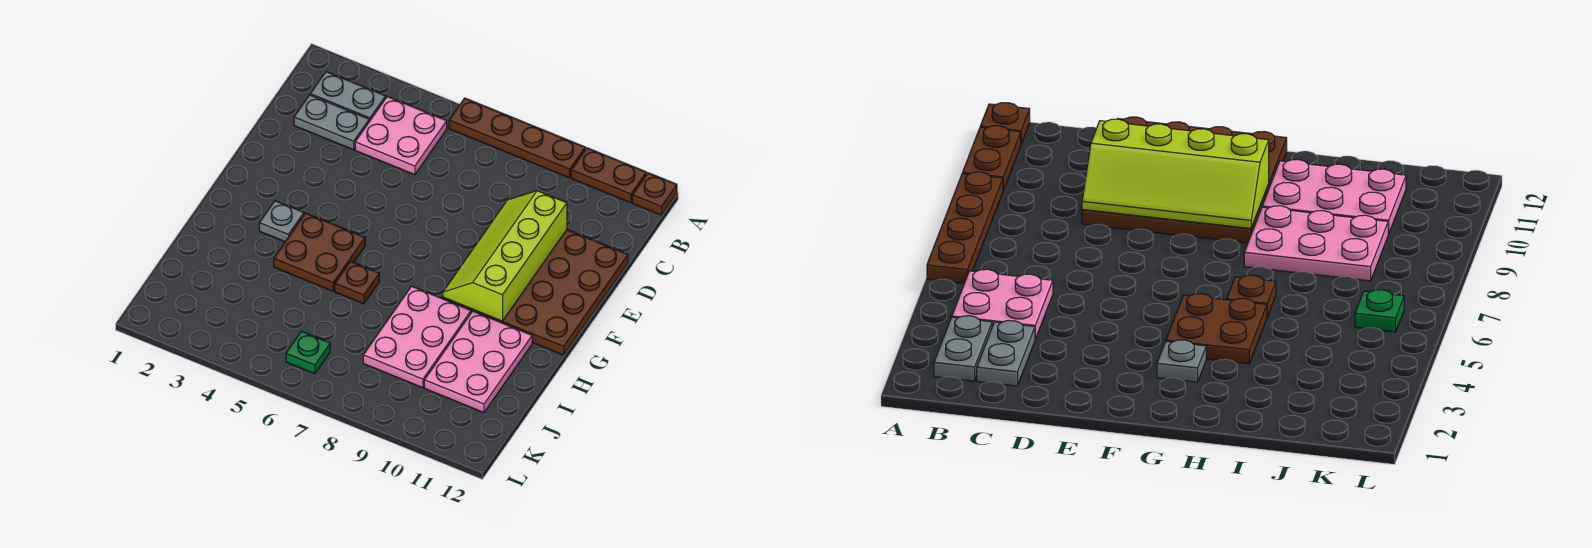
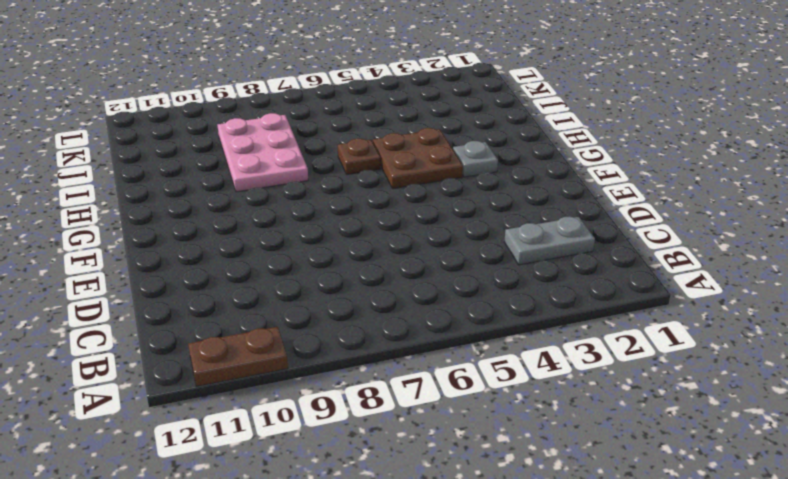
none -> brown 1x4 plate [449,98,585,178]
none -> brown 1x1 plate [632,173,677,215]
none -> grey 1x2 plate [310,72,386,121]

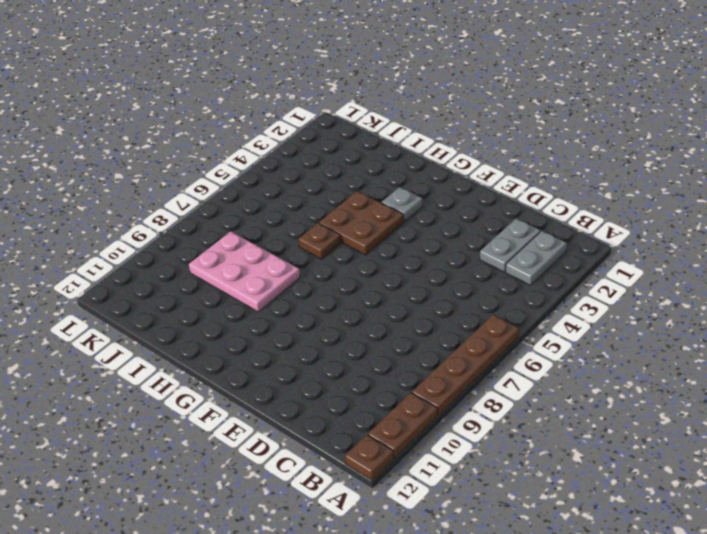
none -> pink 2x2 plate [355,97,447,175]
none -> brown 4x4 plate [443,230,628,355]
none -> pink 2x3 plate [424,311,532,413]

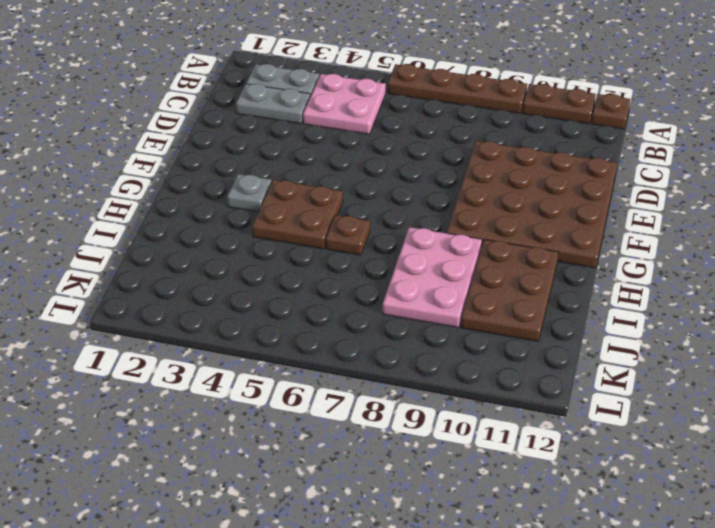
brown 2x3 plate [461,240,558,342] -> pink 2x3 plate [424,311,532,413]
none -> green 1x1 plate [286,331,330,374]
none -> lime 2x4 slope [443,191,567,321]

